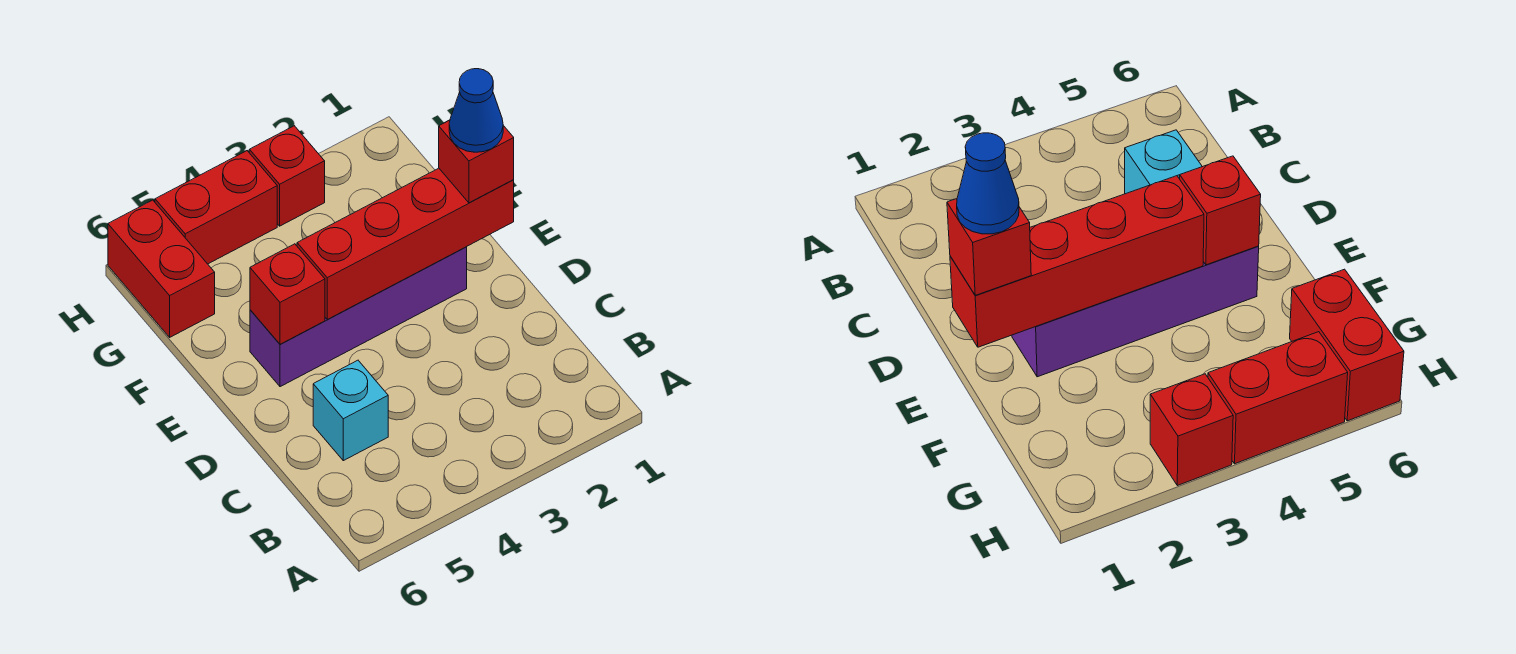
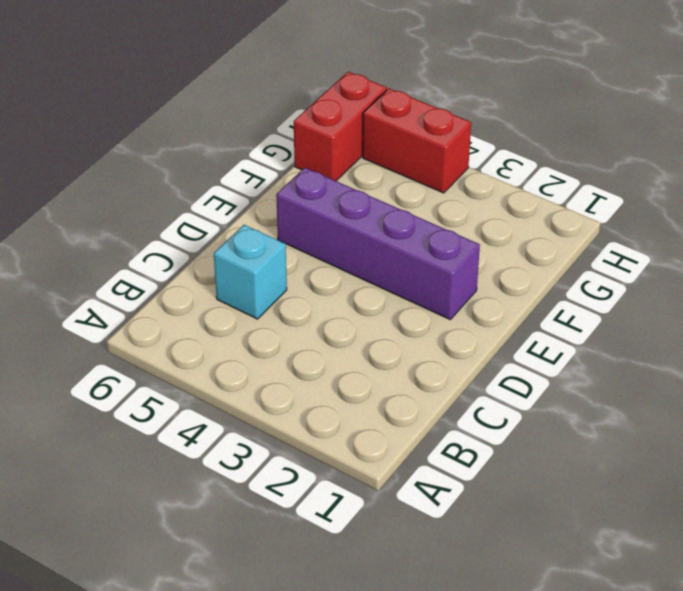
none -> red 1x1 brick [249,126,325,226]
none -> red 1x4 brick [297,168,514,319]

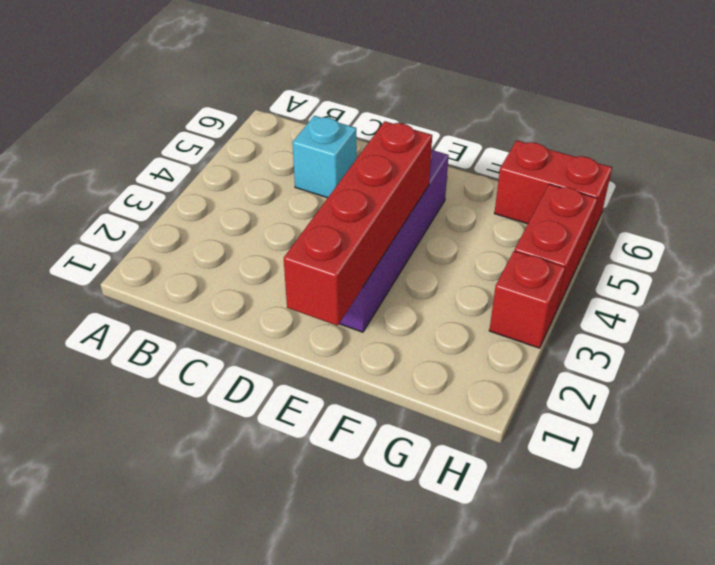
none -> red 1x1 brick [250,244,325,344]
none -> red 1x1 brick [439,120,514,203]

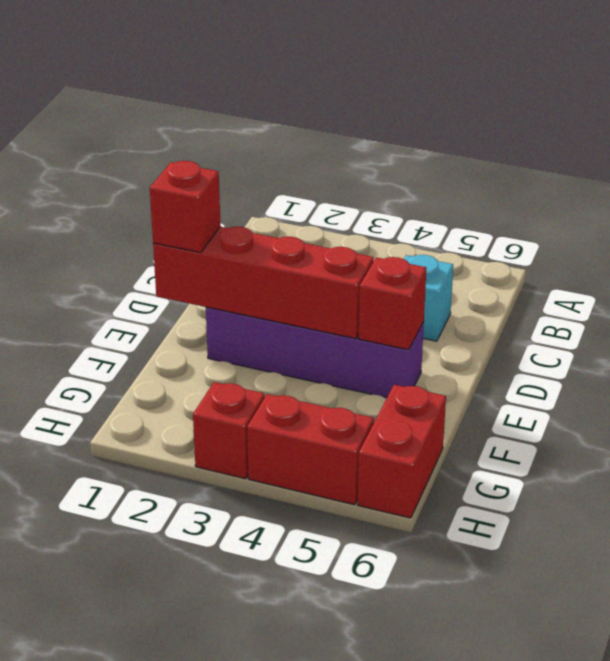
none -> blue 1x1 cone [449,69,503,152]

